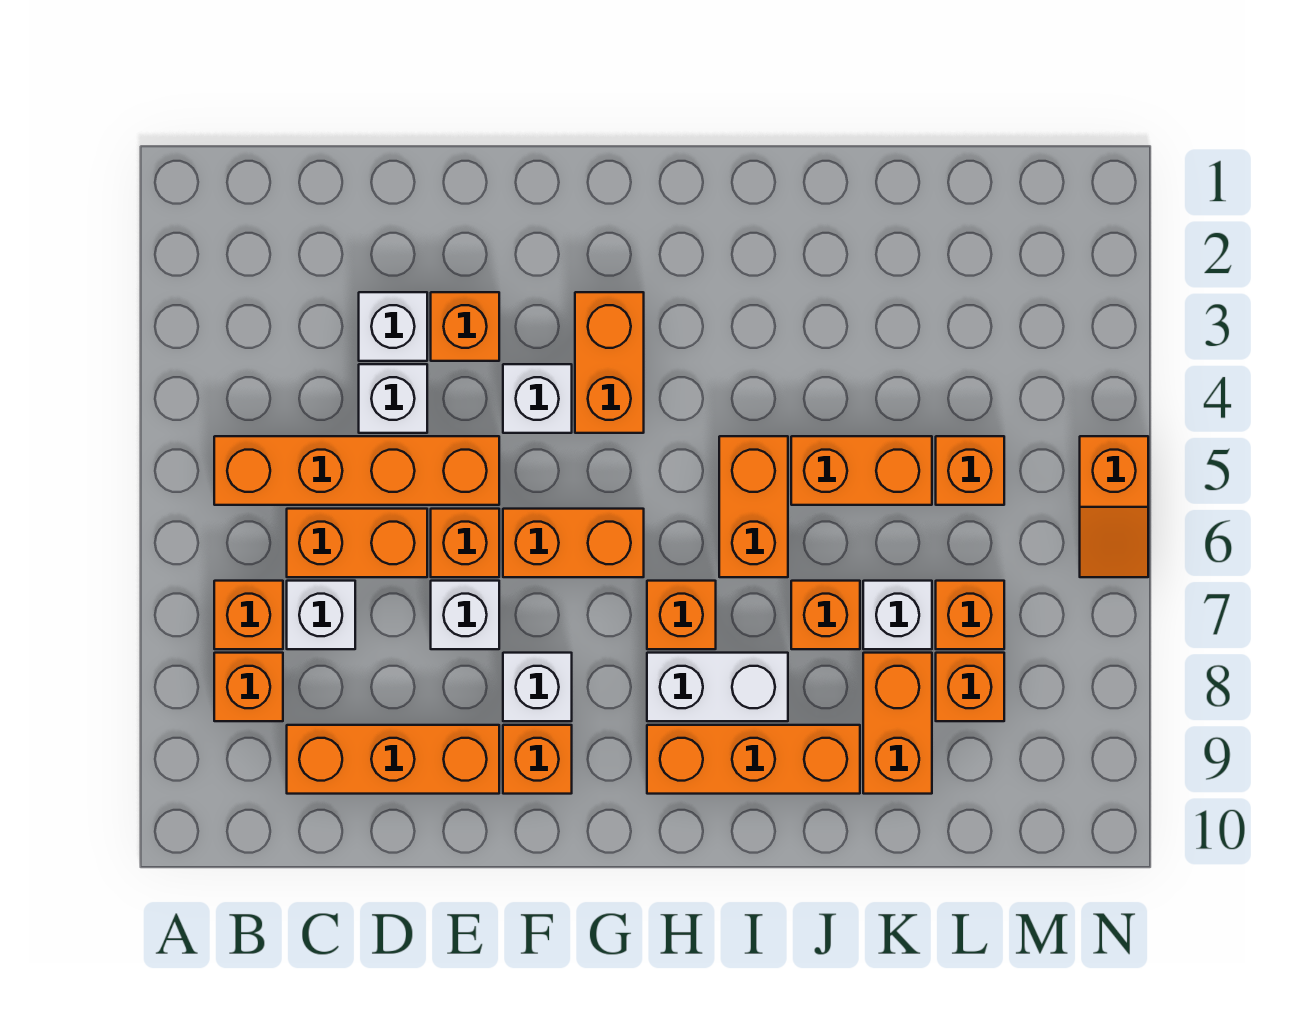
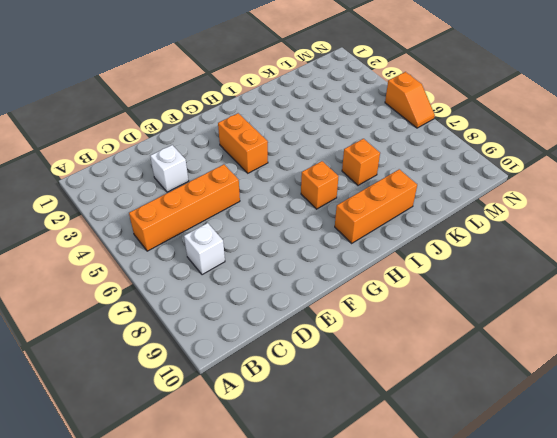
none -> orange 1x1 brick [214,581,283,649]
none -> orange 1x1 brick [214,653,283,721]
none -> orange 1x2 brick [287,509,427,577]

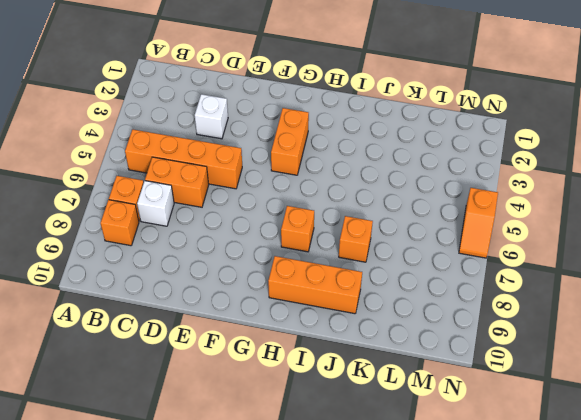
none -> orange 1x3 brick [287,725,499,794]
none -> white 1x1 brick [359,364,427,433]
none -> orange 1x1 brick [431,292,499,361]

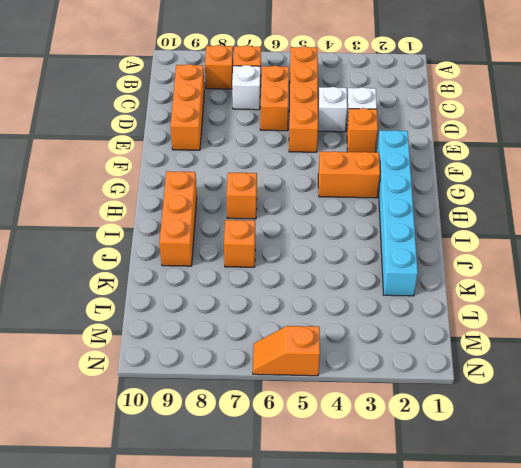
cyan 1x6 brick [377,130,418,296] -> none
none -> orange 1x1 brick [431,509,499,577]
none -> white 1x1 brick [431,581,499,649]
none -> white 1x1 brick [503,364,572,433]

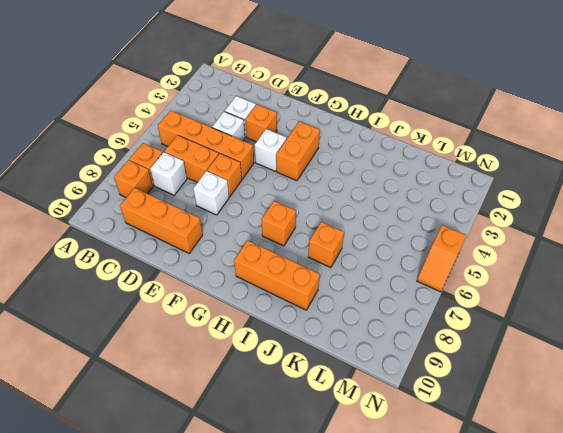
none -> orange 1x2 brick [503,509,644,577]
none -> white 1x1 brick [503,653,572,721]
none -> orange 1x1 brick [503,725,572,794]

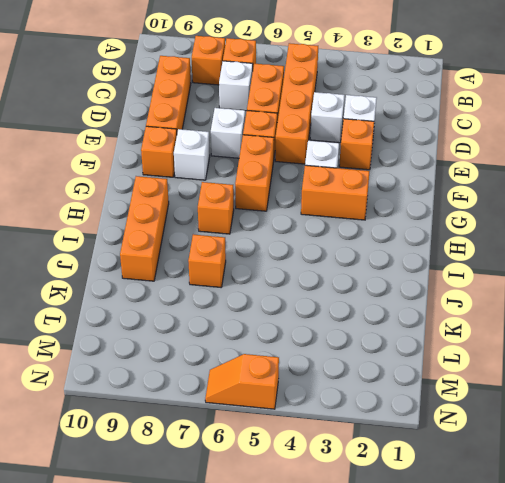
none -> white 1x2 brick [647,653,788,721]
none -> orange 1x2 brick [719,436,788,577]
none -> orange 1x2 brick [791,436,932,505]

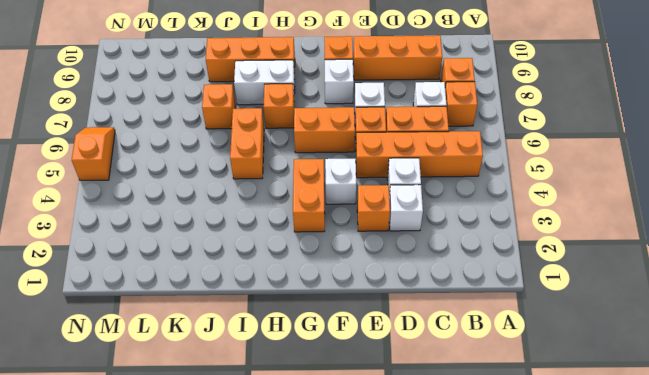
none -> orange 1x2 brick [791,436,932,505]
none -> white 1x1 brick [863,581,932,649]
none -> orange 1x2 brick [863,653,932,794]

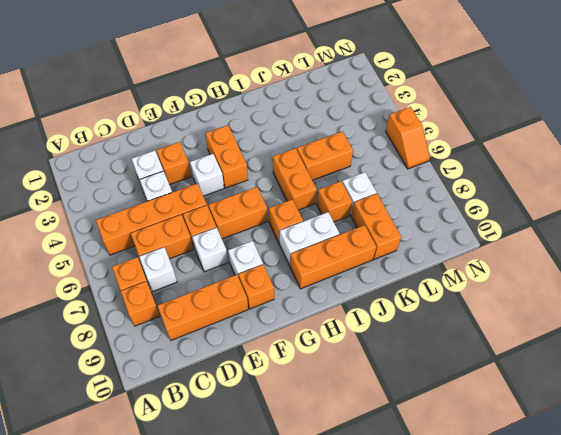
none -> orange 1x1 brick [936,436,1004,505]
none -> orange 1x1 brick [936,581,1004,649]
none -> orange 1x1 brick [936,653,1004,721]

